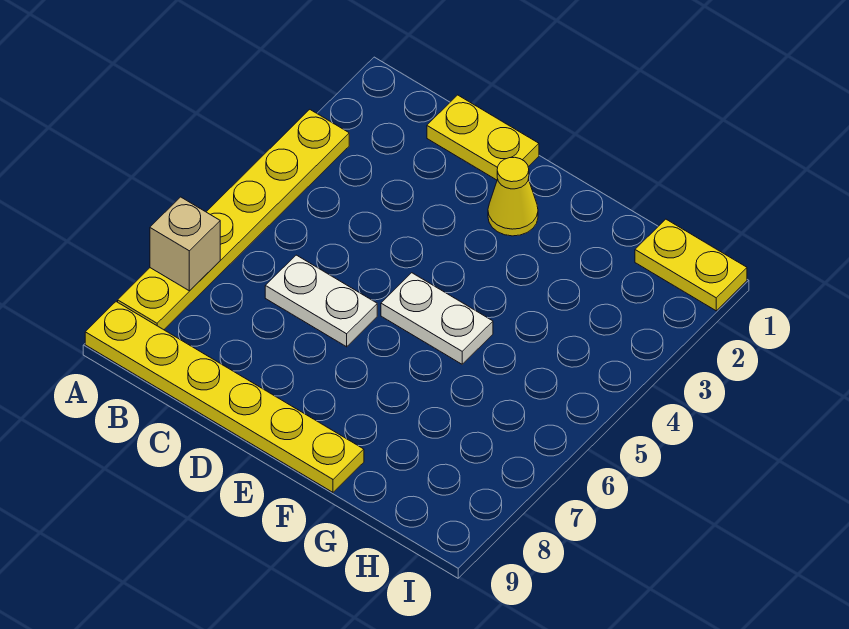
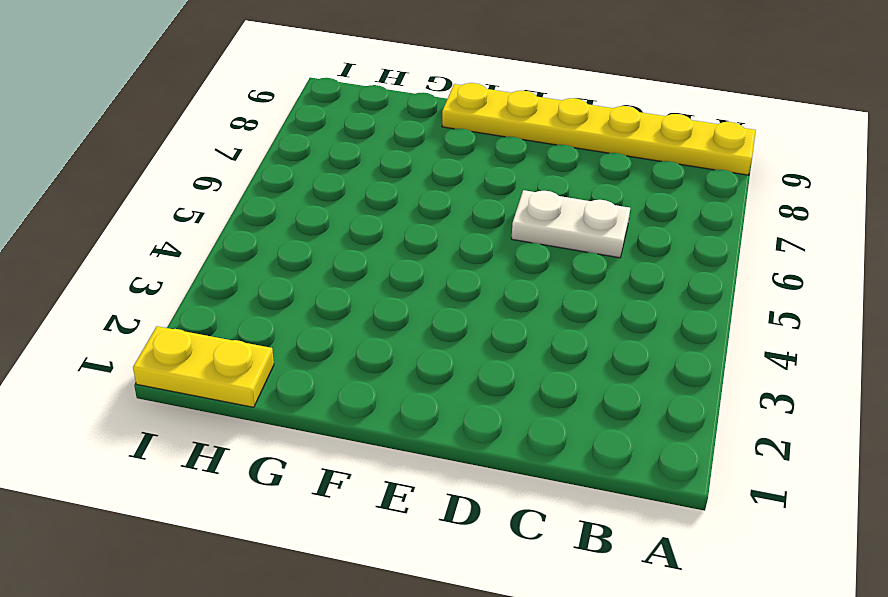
none -> yellow 1x6 plate [118,110,349,330]
none -> yellow 1x2 plate [427,95,539,180]

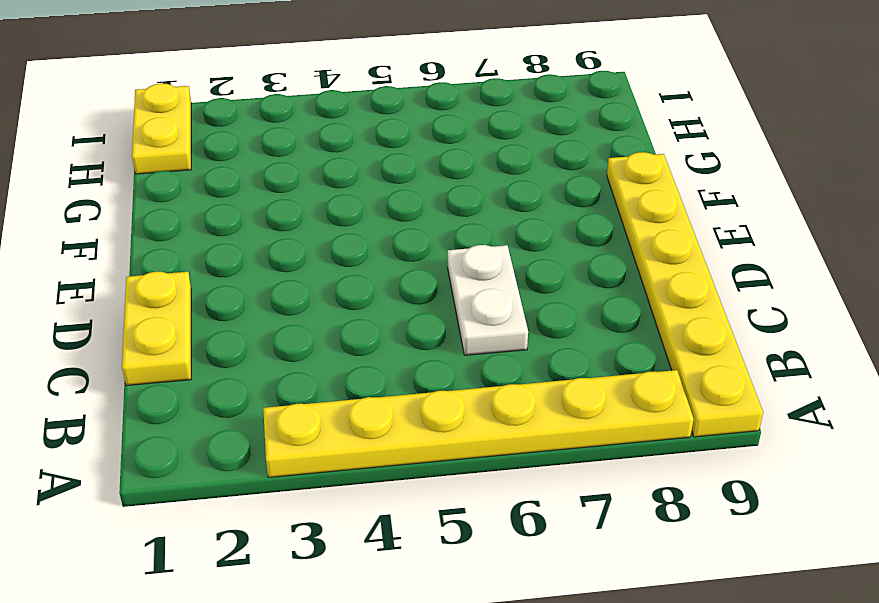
none -> yellow 1x1 cone [488,157,538,236]
none -> white 1x2 plate [381,273,493,364]

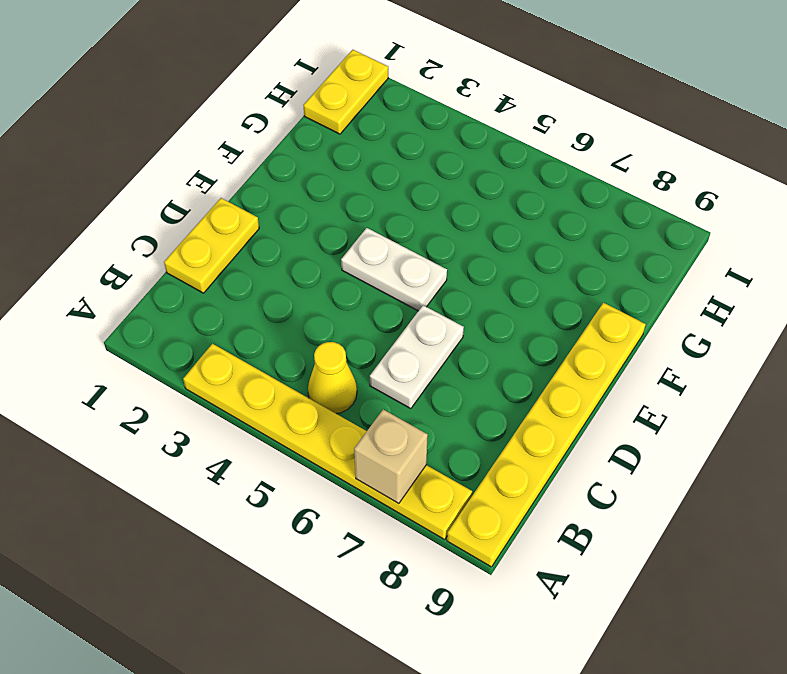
yellow 1x1 cone [308,342,357,414] -> yellow 1x1 cone moved to [488,157,538,236]
white 1x2 plate [341,228,447,311] -> white 1x2 plate turned to [381,273,493,364]

